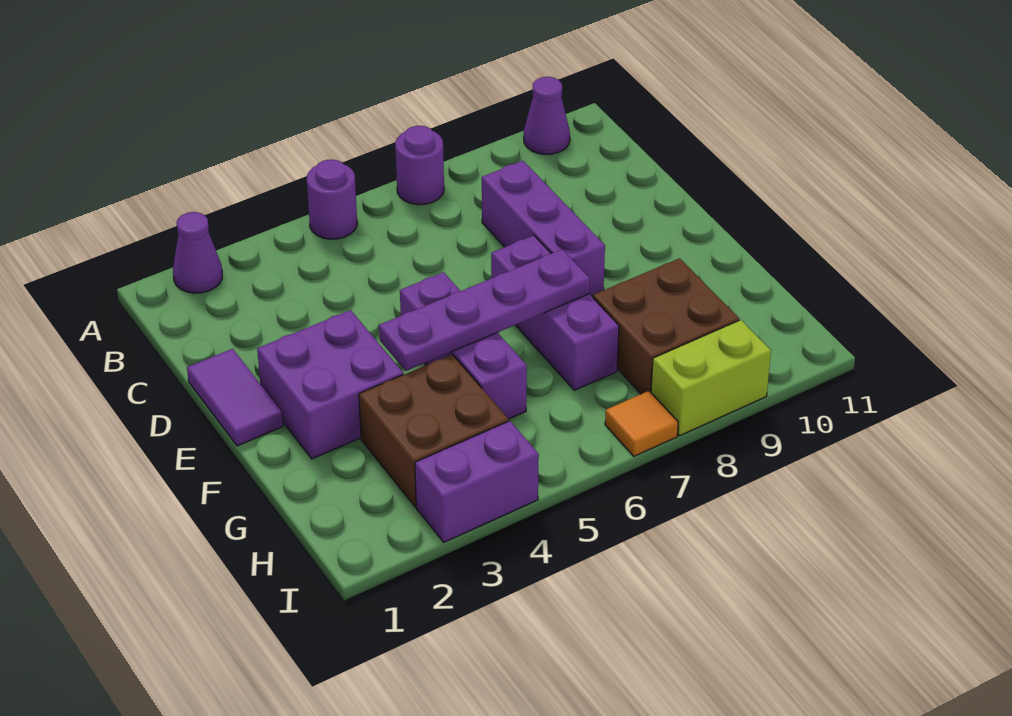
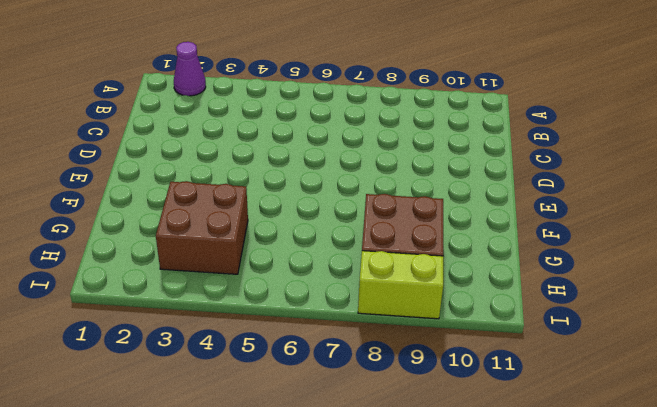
none -> purple 1x1 round brick [307,160,357,239]
none -> purple 1x1 round brick [395,126,444,205]
none -> purple 1x1 cone [524,77,570,154]

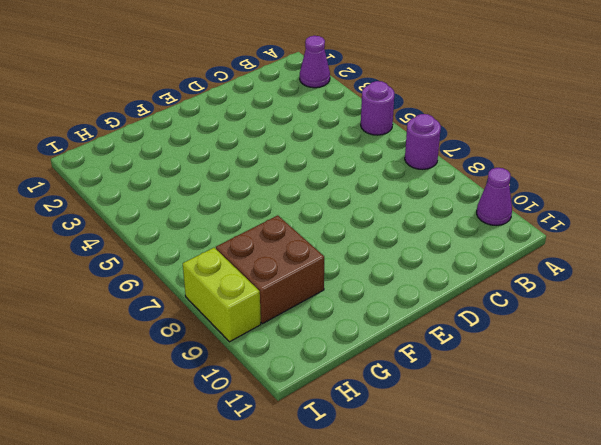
none -> purple 1x3 brick [482,161,605,296]
none -> purple 1x2 tile [187,349,283,446]
none -> purple 2x2 brick [257,310,403,459]

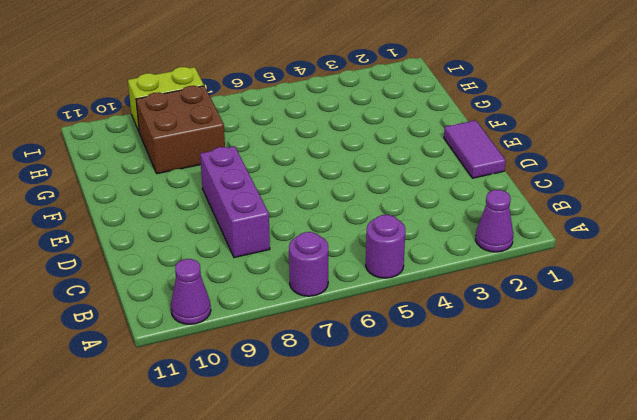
none -> purple 2x2 brick [257,310,403,459]
none -> purple 1x3 brick [400,272,527,419]
none -> purple 1x3 brick [491,235,619,390]

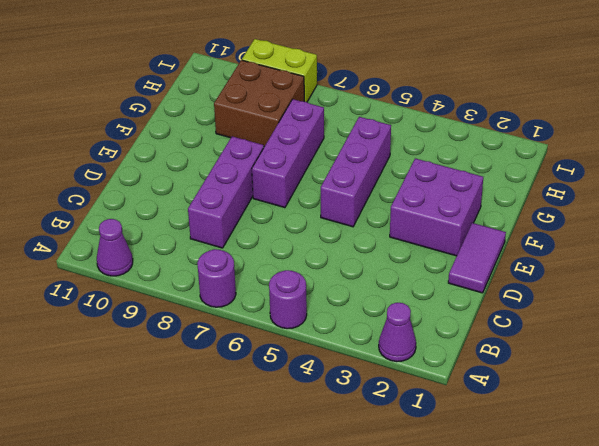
none -> brown 2x2 brick [359,354,509,507]
none -> purple 1x2 brick [415,421,539,542]
none -> orange 1x1 tile [605,391,678,456]

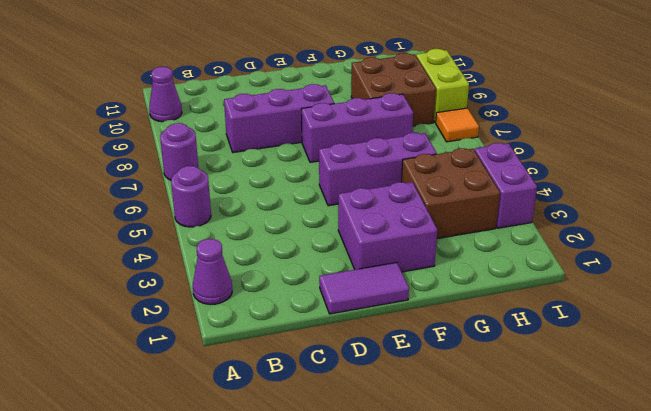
none -> purple 1x4 plate [379,249,590,371]

